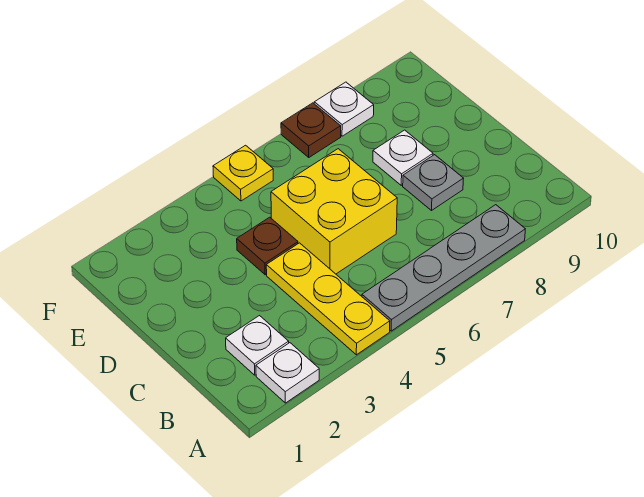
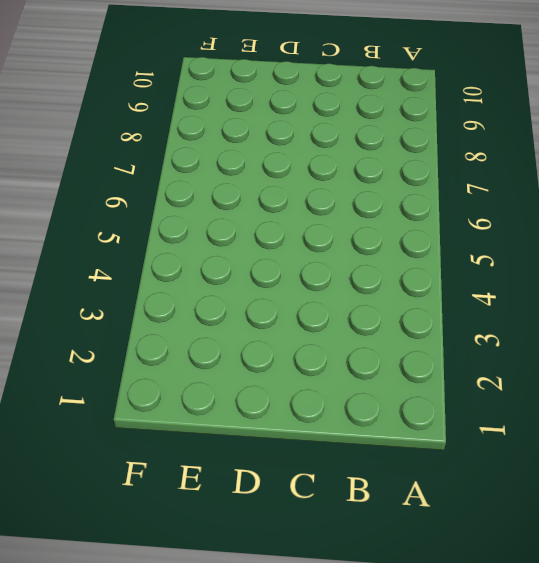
none -> white 1x1 plate [256,343,319,403]
none -> yellow 1x3 plate [266,243,390,355]

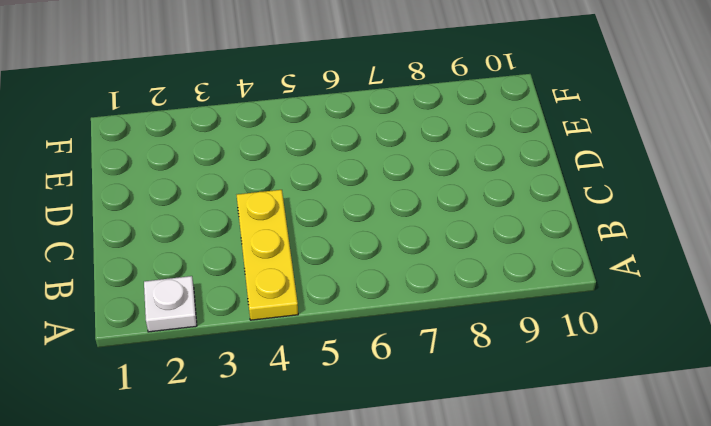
none -> grey 1x4 plate [362,205,525,331]
none -> white 1x1 plate [226,316,289,375]

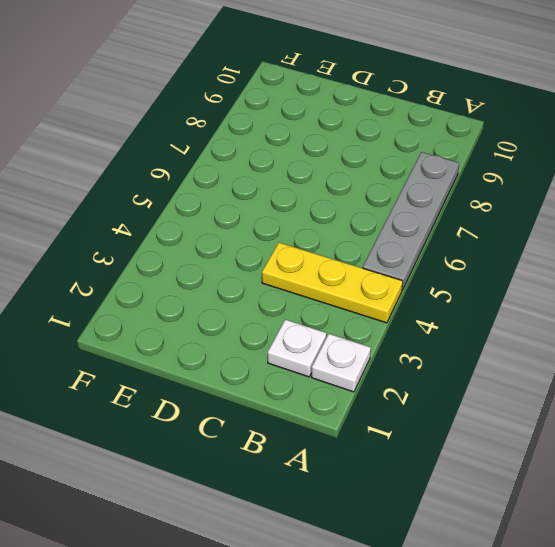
none -> yellow 2x2 brick [271,149,397,274]
none -> grey 1x1 plate [403,155,464,210]

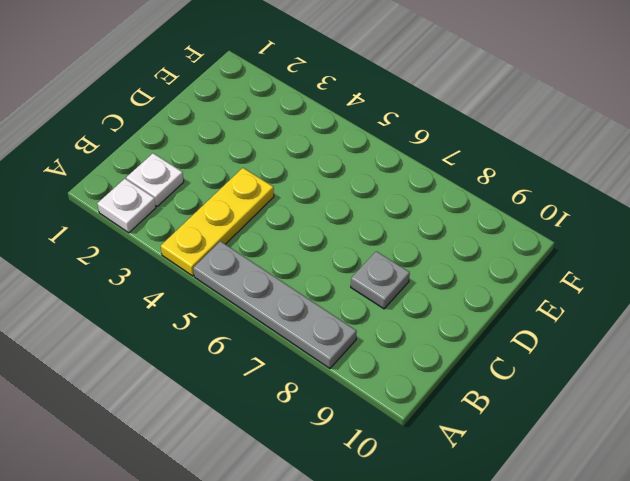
none -> yellow 2x2 brick [271,149,397,274]
none -> brown 1x1 plate [237,217,298,275]

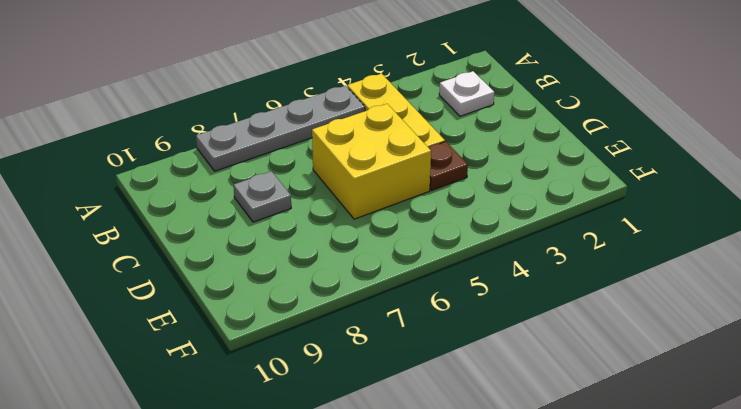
none -> white 1x1 plate [256,343,319,403]
none -> white 1x1 plate [373,130,433,185]

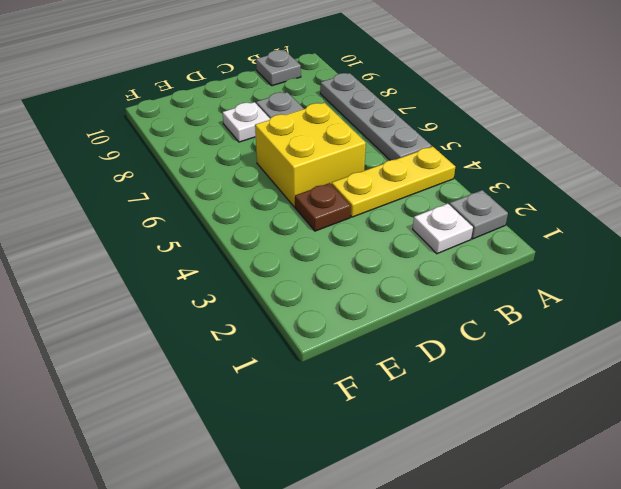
grey 1x1 plate [449,190,508,239] -> white 1x1 plate [256,343,319,403]
grey 1x1 plate [256,50,301,86] -> none
none -> yellow 1x1 plate [213,145,273,201]
none -> brown 1x1 plate [281,103,341,157]

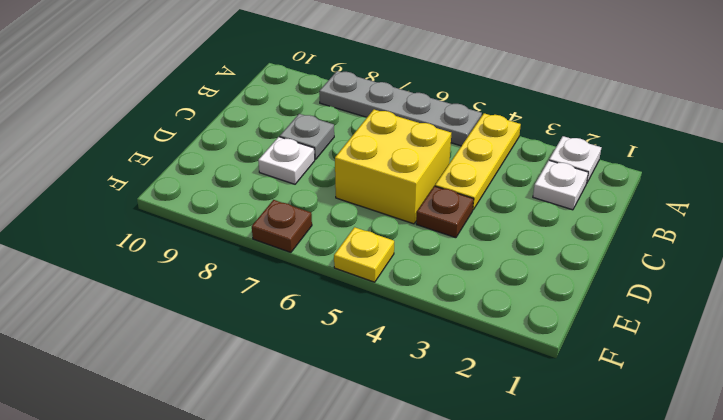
none -> white 1x1 plate [314,82,374,136]

